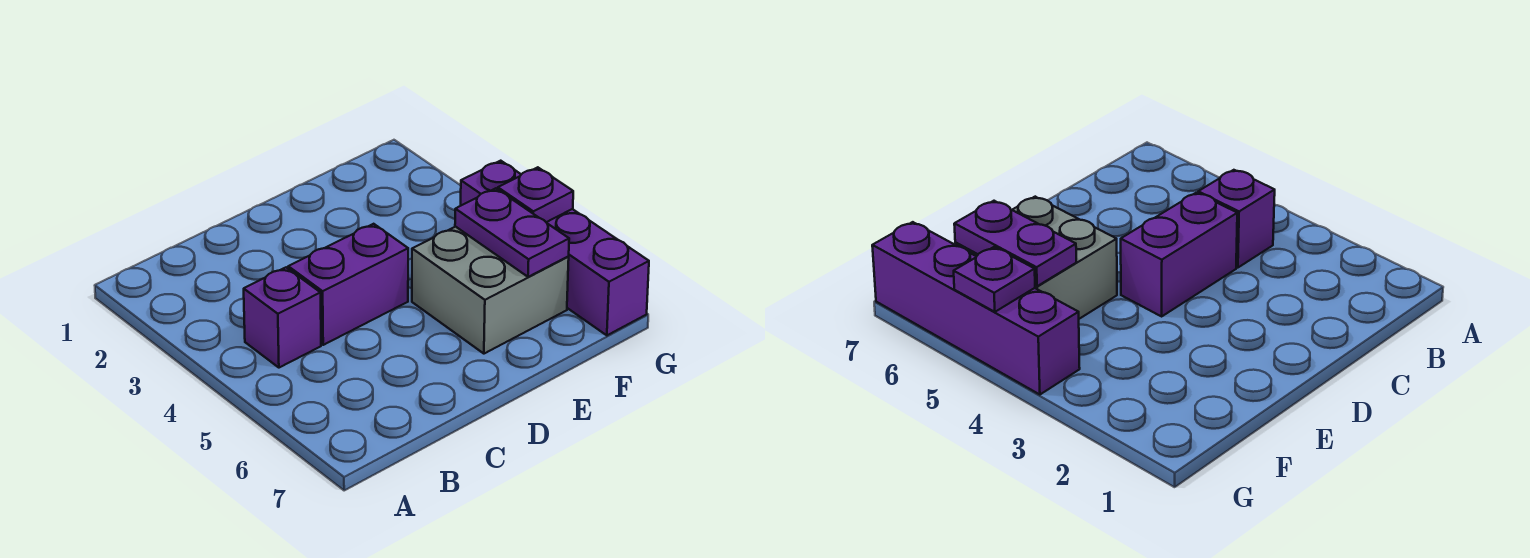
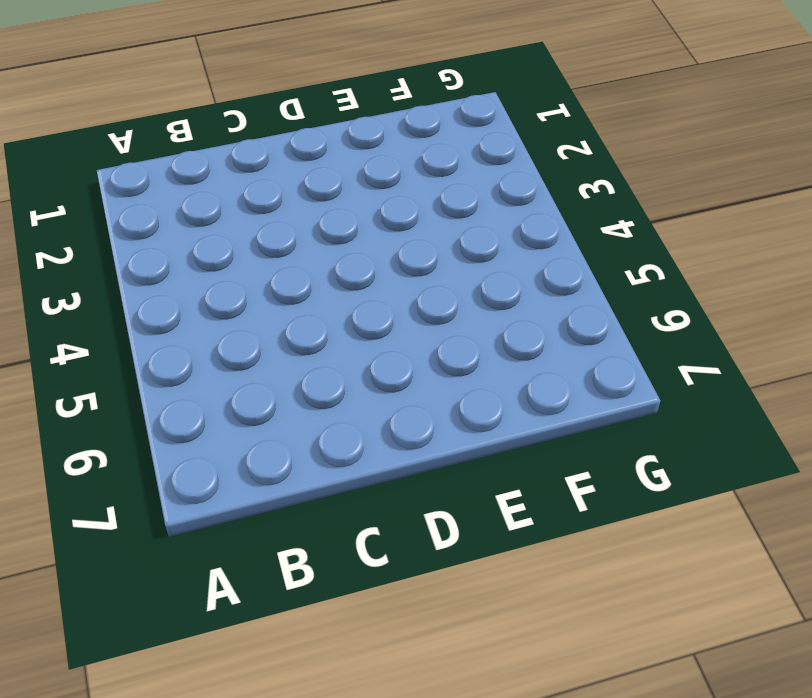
none -> purple 1x1 brick [244,267,321,368]
none -> purple 1x2 brick [288,224,408,345]

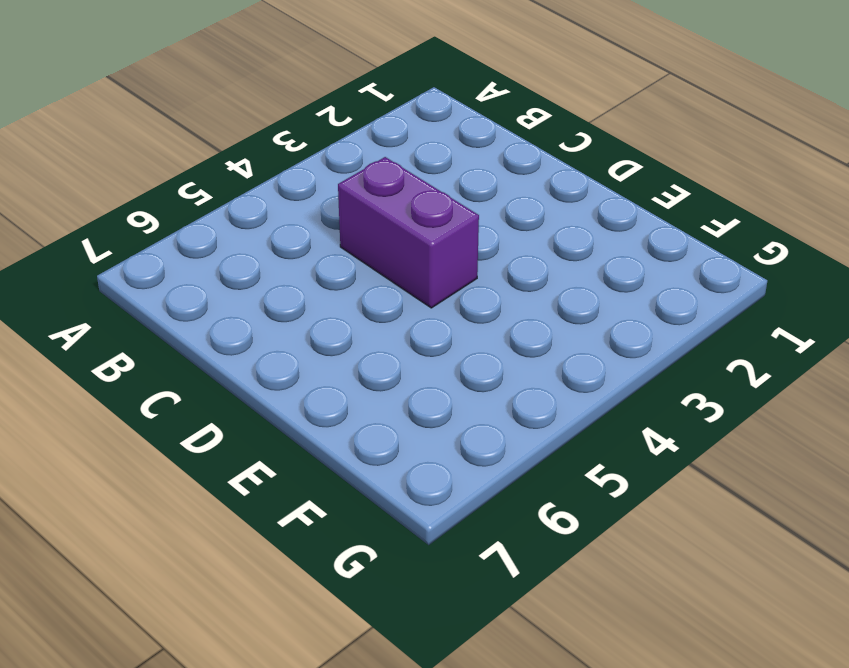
none -> purple 1x1 brick [244,267,321,368]
none -> grey 2x2 brick [412,227,569,354]

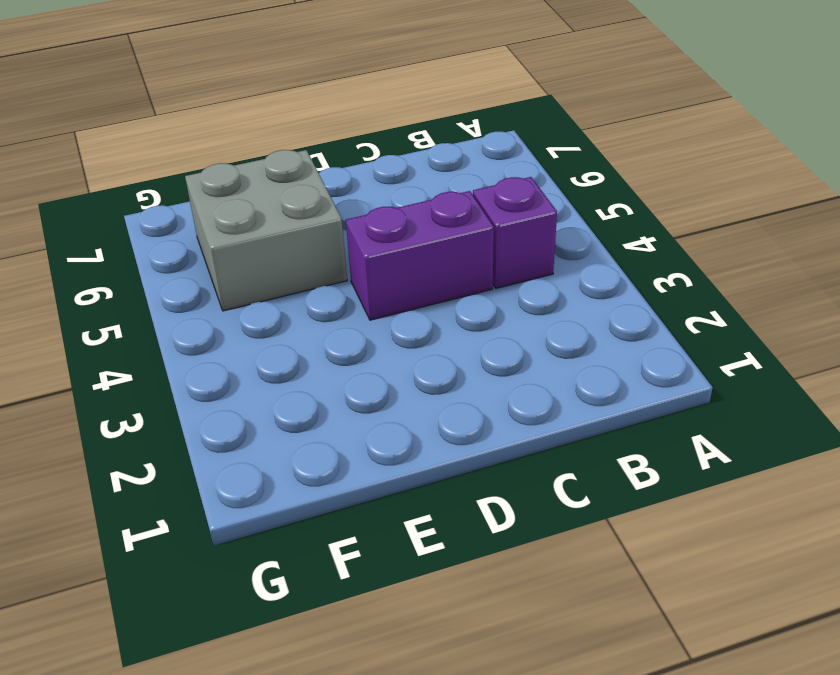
none -> purple 1x4 brick [461,161,649,335]
none -> purple 1x2 plate [455,188,569,277]

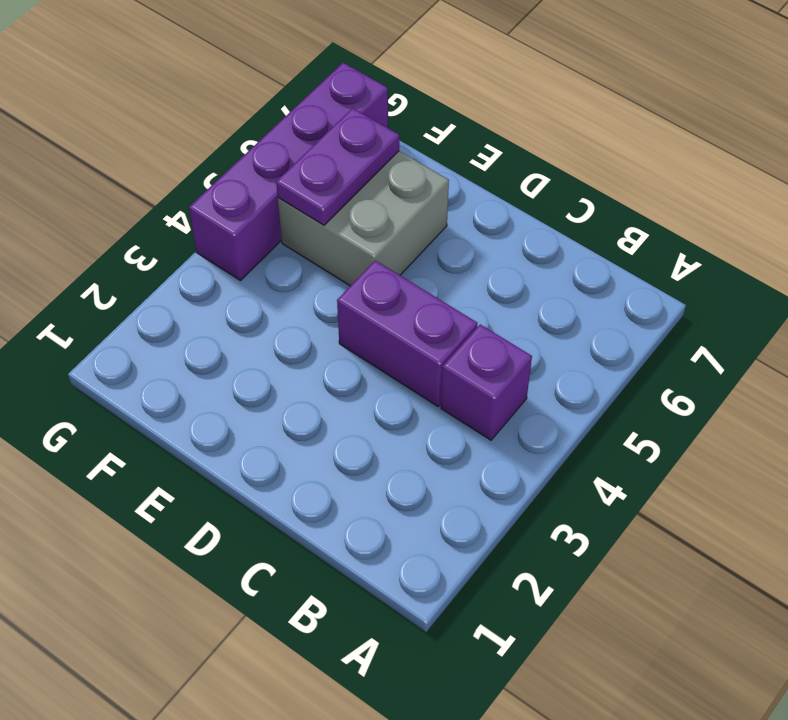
none -> purple 1x1 plate [498,167,573,222]

